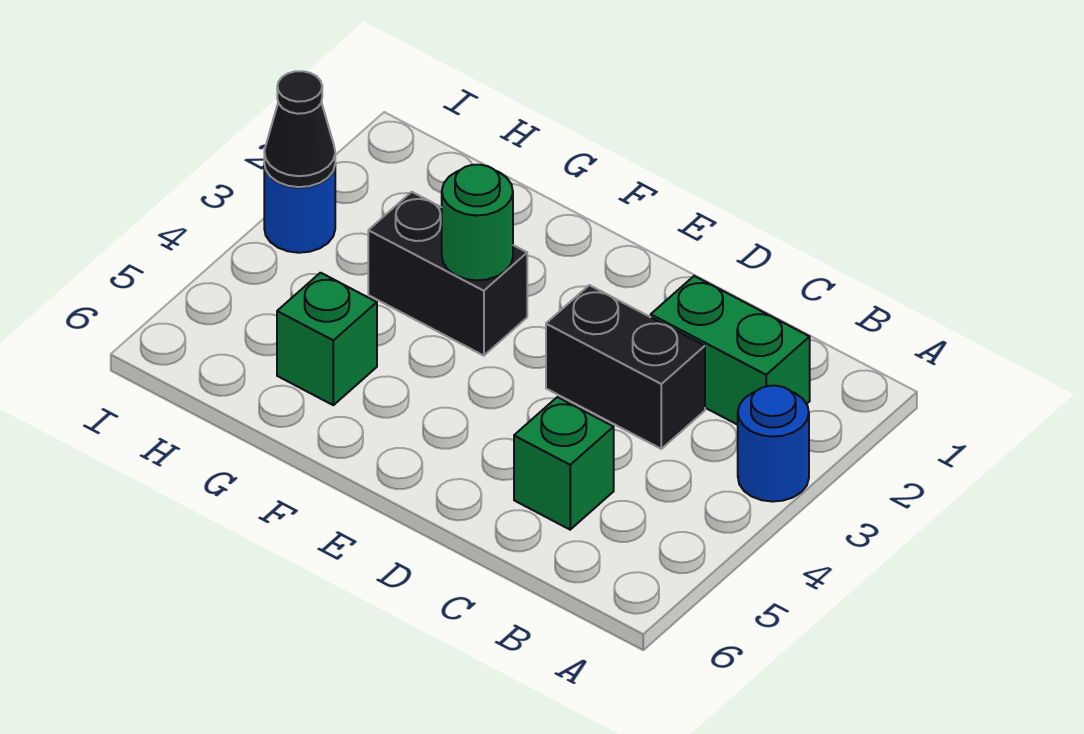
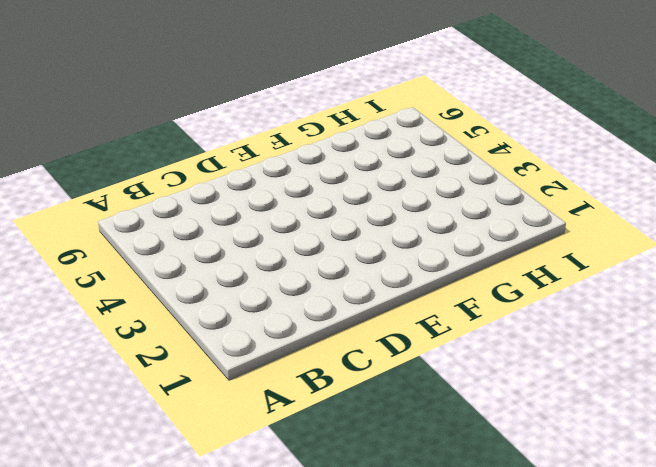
none -> blue 1x1 round brick [738,386,809,502]
none -> green 1x2 brick [651,276,810,425]

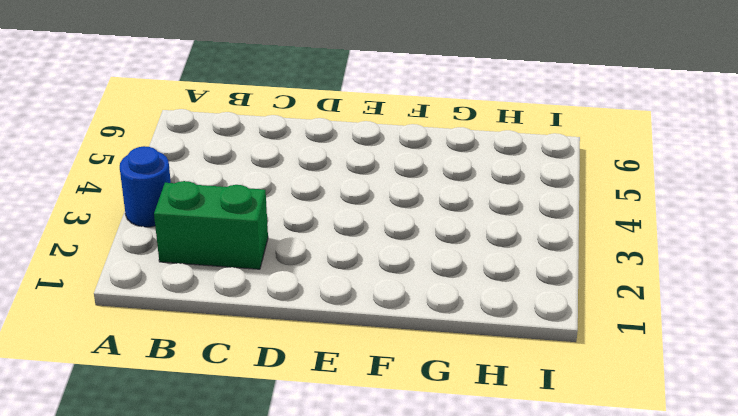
none -> black 1x2 brick [546,285,705,449]
none -> green 1x1 brick [514,397,614,530]

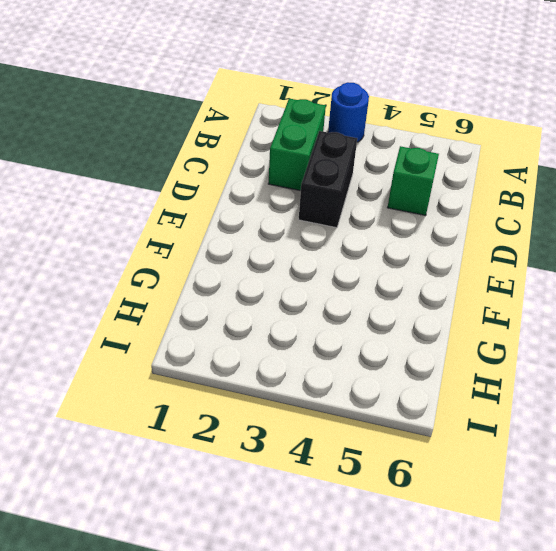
none -> black 1x2 brick [368,192,527,356]
none -> green 1x1 brick [277,273,377,405]

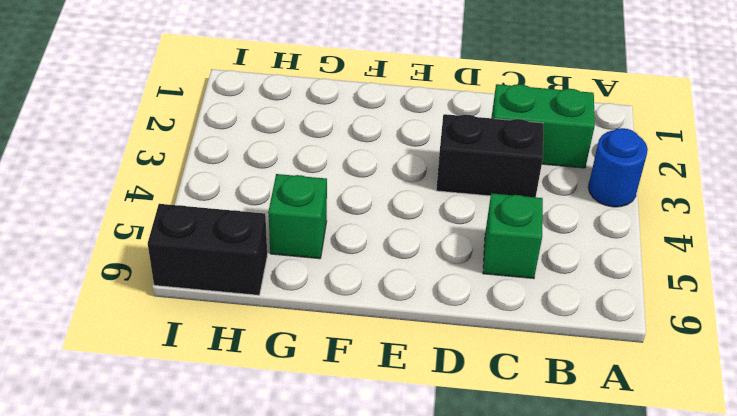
black 1x2 brick [148,204,267,295] -> black 1x2 brick moved to [368,192,527,356]
none -> blue 1x1 round brick [264,165,335,253]
none -> green 1x1 round brick [442,165,513,280]

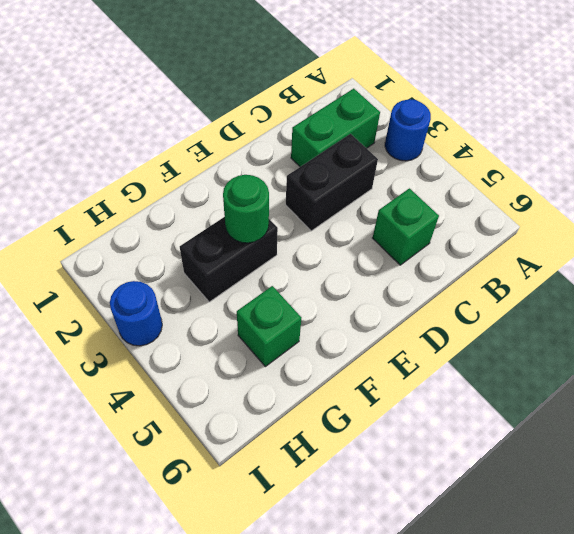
none -> black 1x1 cone [264,71,335,187]

